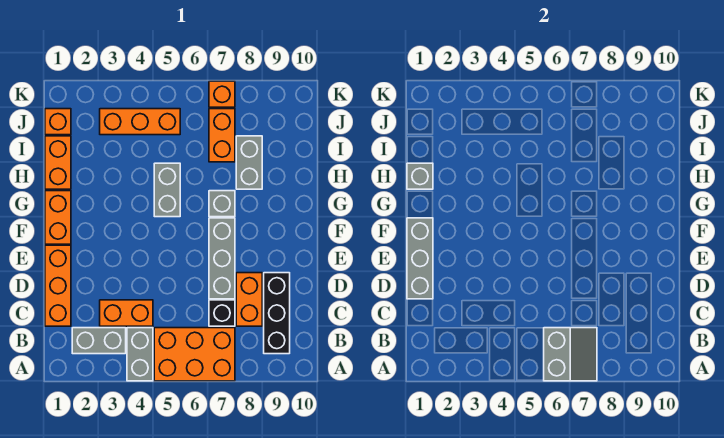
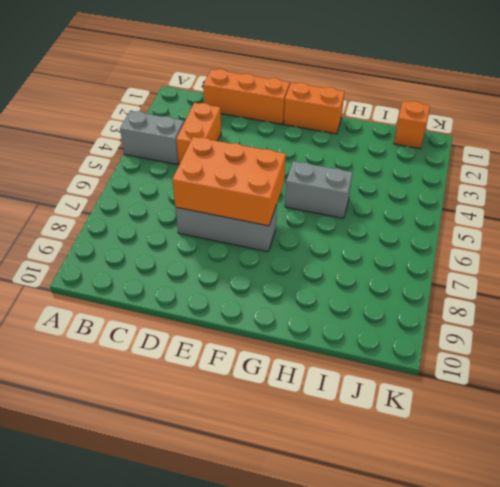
orange 2x3 brick [172,137,286,226] -> orange 2x3 brick turned to [154,328,235,381]
none -> grey 1x2 brick [72,328,126,354]
none -> black 1x3 brick [264,273,290,354]
none -> black 1x1 brick [209,300,235,326]

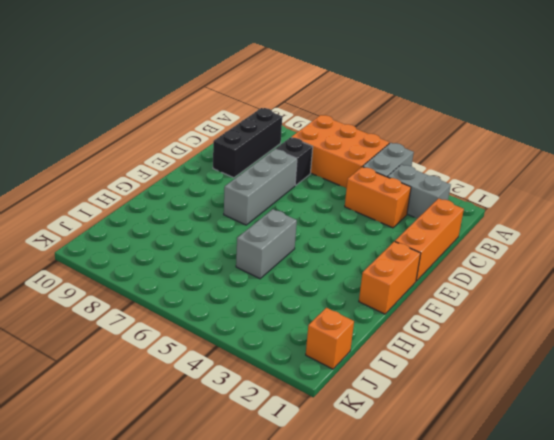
none -> orange 1x2 brick [236,273,262,326]
none -> grey 1x1 brick [209,191,235,217]
none -> orange 1x2 brick [45,136,71,189]

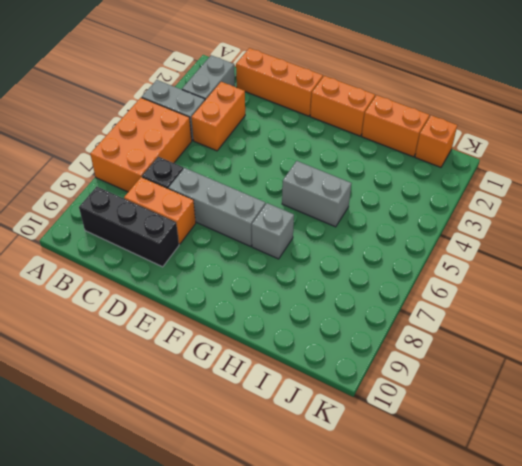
none -> grey 1x2 brick [236,136,262,189]
none -> orange 1x2 brick [209,109,235,162]
none -> orange 1x3 brick [100,109,180,135]

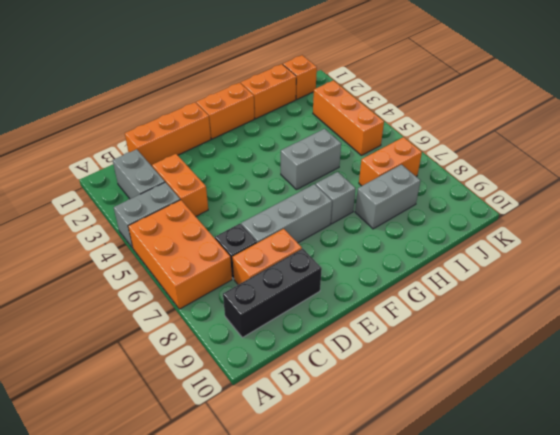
none -> orange 1x1 brick [209,81,235,107]
none -> grey 2x2 slope [544,328,597,381]
none -> grey 1x3 brick [407,218,433,299]

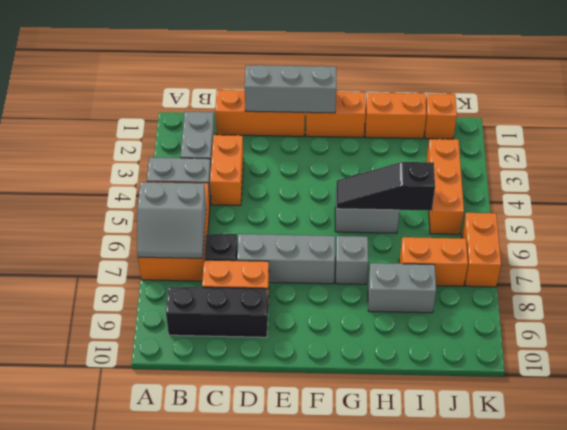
black 1x3 slope [337,162,435,211] -> none
orange 1x2 brick [462,213,501,287] -> orange 1x1 brick [209,81,235,107]
none -> grey 1x1 brick [407,163,433,189]

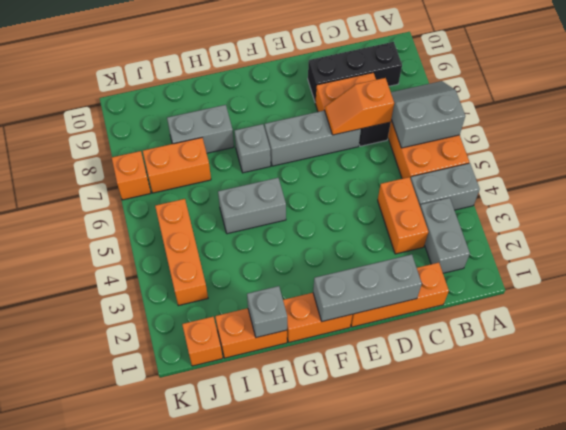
orange 1x2 slope [325,78,394,135] -> none

